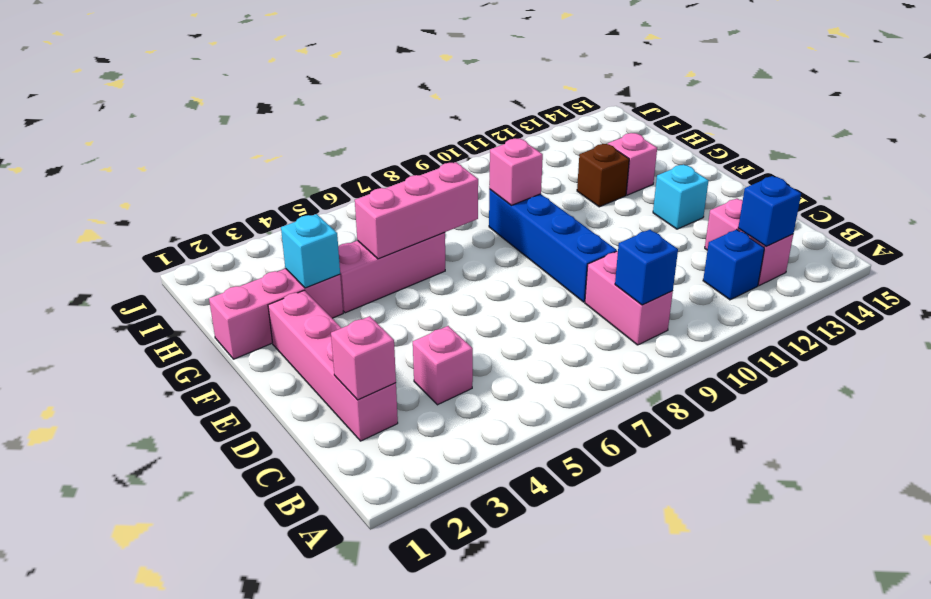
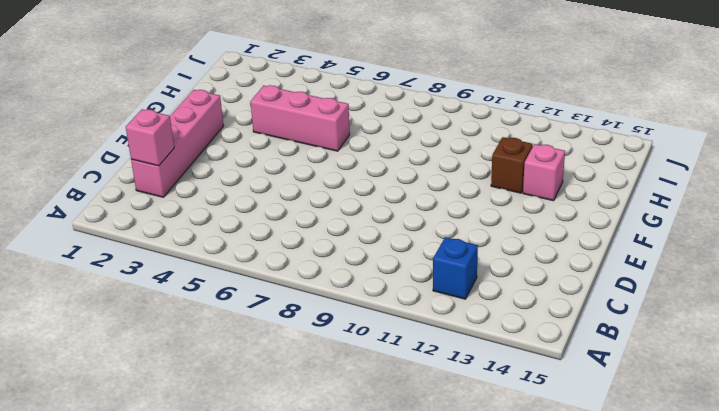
none -> pink 1x2 brick [585,251,673,345]
none -> pink 1x2 brick [705,199,793,286]
none -> pink 1x1 brick [413,326,473,405]

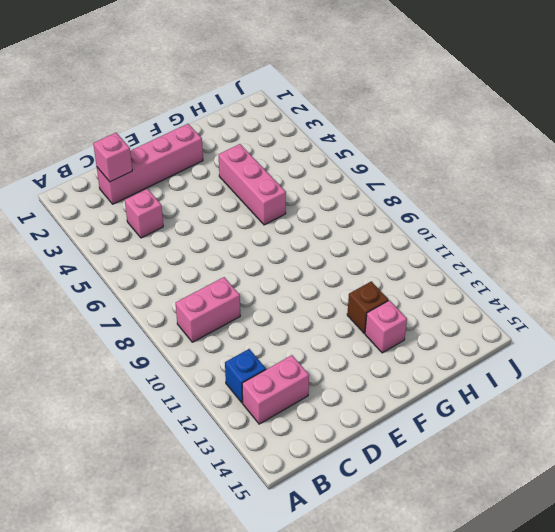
none -> blue 1x4 brick [489,190,617,302]
none -> cyan 1x1 brick [653,164,709,229]
none -> pink 1x3 brick [209,269,343,359]

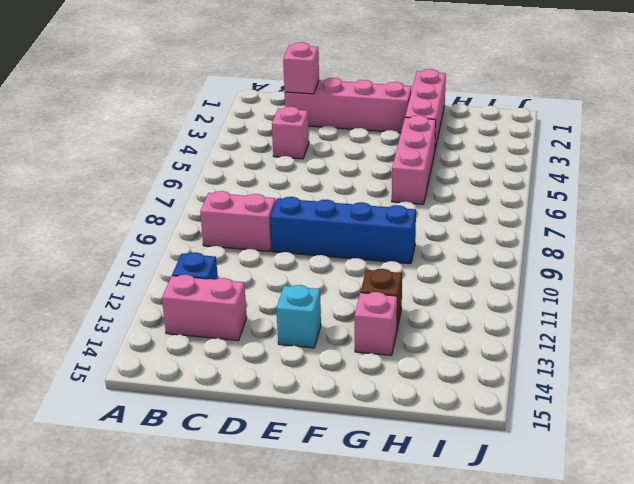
none -> blue 1x1 brick [615,230,678,305]
none -> blue 1x1 brick [738,176,801,246]
none -> cyan 1x1 brick [281,214,340,288]

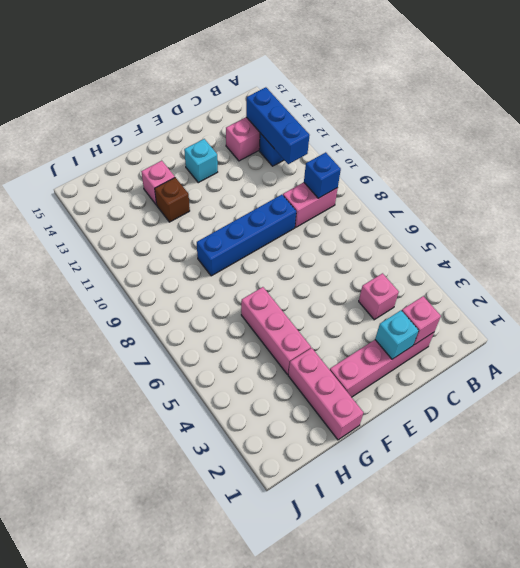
blue 1x3 brick [246,87,310,164] -> blue 1x1 brick [738,176,801,246]
cyan 1x1 brick [375,310,419,359] -> cyan 1x1 brick moved to [281,214,340,288]
none -> pink 1x3 brick [355,162,478,259]
none -> pink 1x1 brick [489,138,543,205]

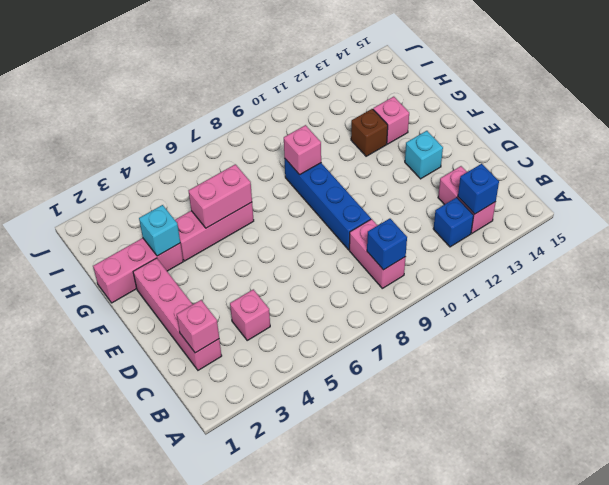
pink 1x2 brick [188,164,252,228] -> pink 1x3 brick [355,162,478,259]

